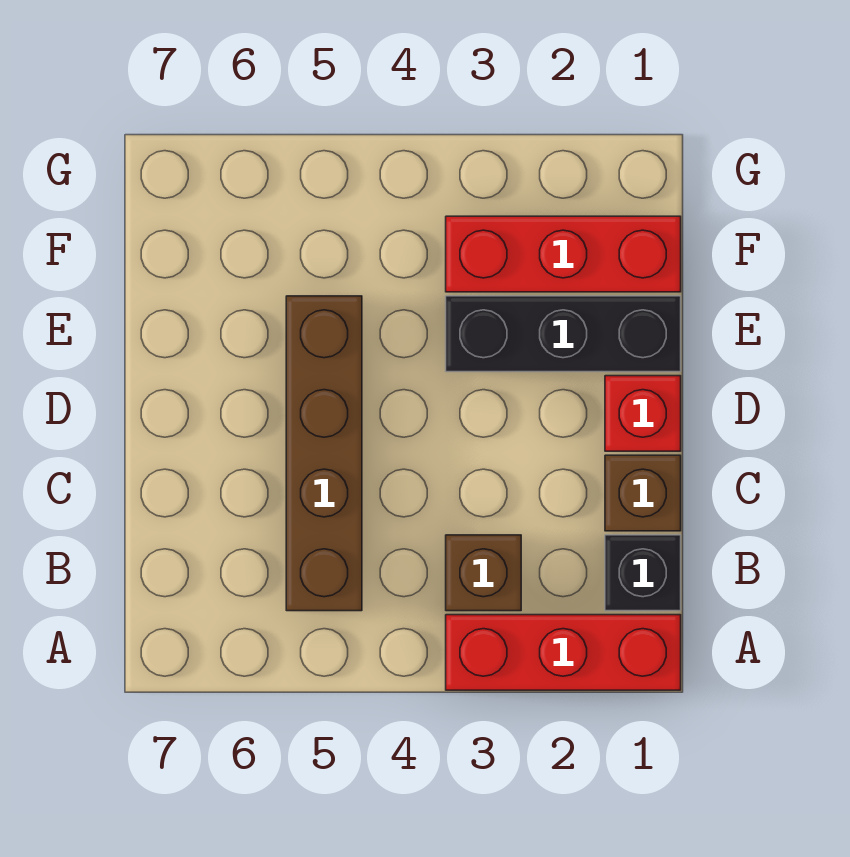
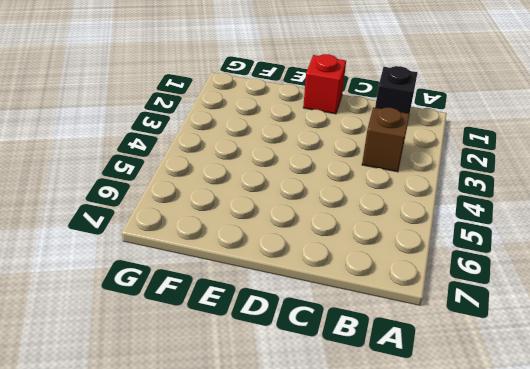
none -> red 1x3 brick [446,615,681,690]
none -> brown 1x4 brick [286,296,362,611]

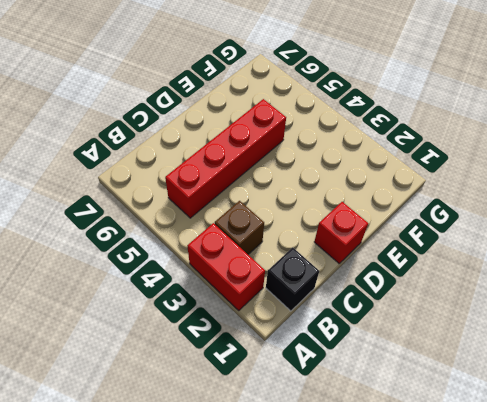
red 1x2 brick [187,223,265,310] -> red 1x3 brick [446,615,681,690]
red 1x4 brick [165,99,286,218] -> brown 1x4 brick [286,296,362,611]
none -> brown 1x1 brick [605,455,681,531]
none -> black 1x3 brick [446,296,681,372]

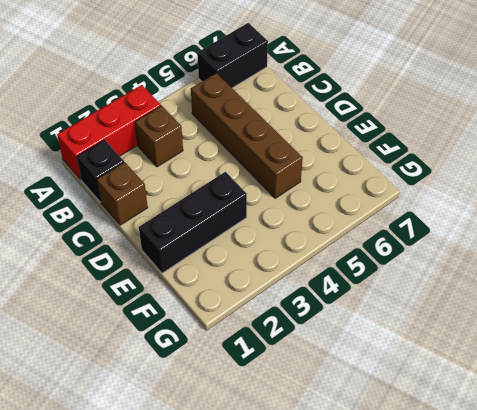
black 1x2 brick [197,23,268,88] -> none
none -> red 1x1 brick [605,376,681,451]
none -> red 1x3 brick [446,216,681,292]

